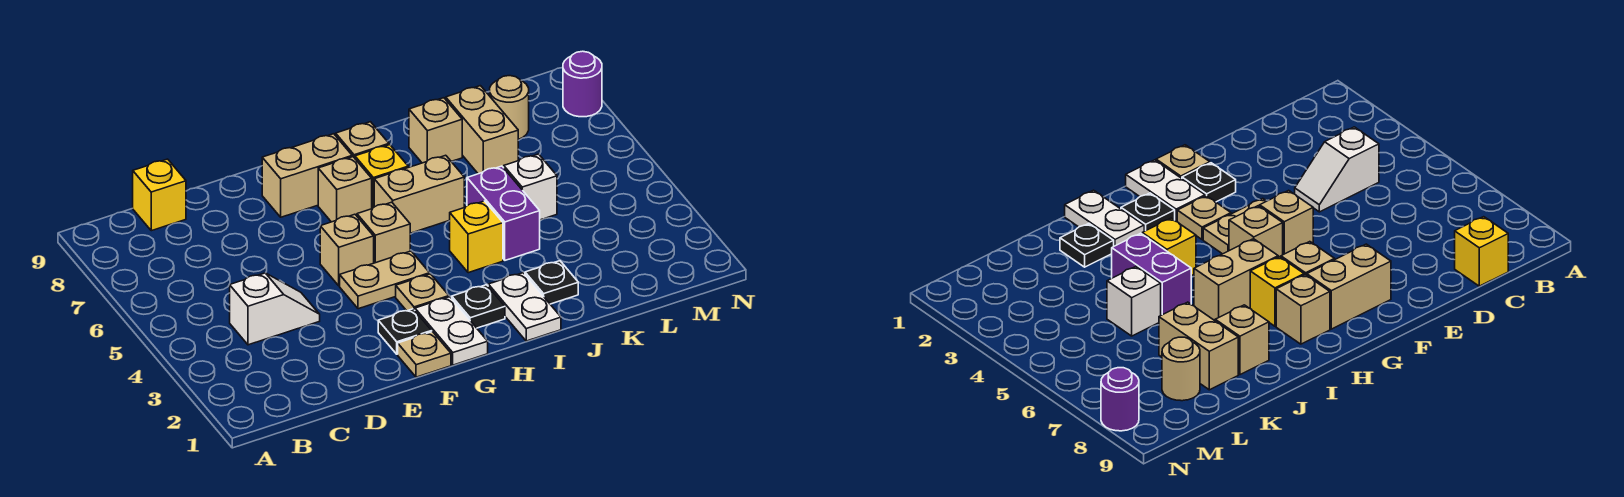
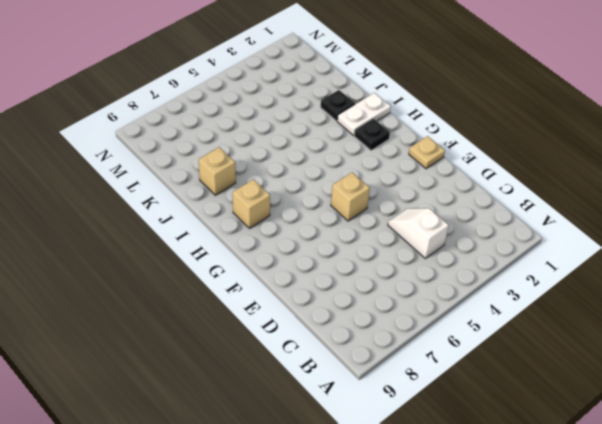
none -> yellow 1x1 brick [133,159,186,231]
none -> black 1x1 plate [378,309,432,354]
none -> tan 1x2 plate [340,251,430,309]

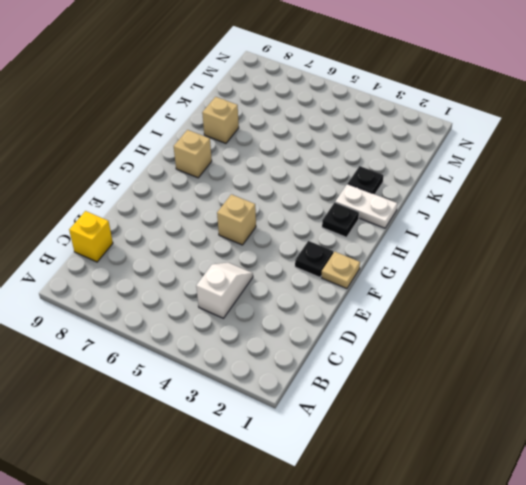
none -> tan 1x2 plate [340,251,430,309]
none -> tan 1x2 brick [262,134,352,217]
none -> white 1x2 plate [415,297,488,365]

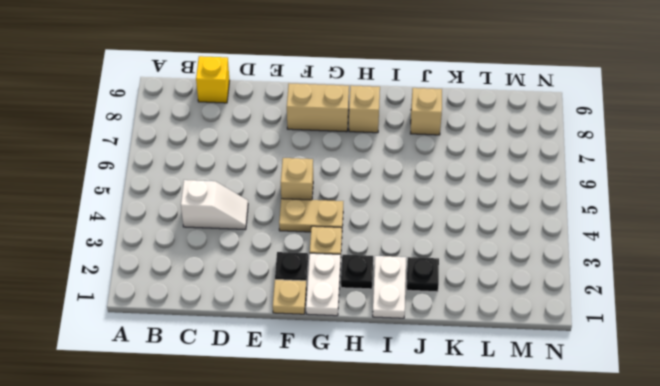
none -> tan 1x1 brick [357,202,410,263]
none -> tan 1x1 brick [318,157,372,222]
none -> tan 1x2 brick [374,155,464,233]

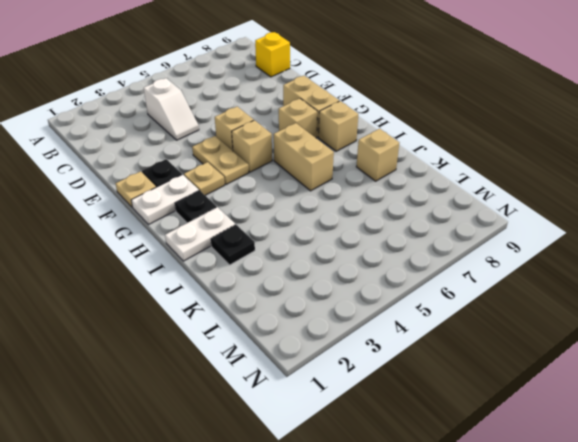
none -> yellow 1x1 brick [355,145,408,209]
none -> yellow 1x1 brick [450,201,503,273]
none -> purple 1x2 brick [467,166,540,260]

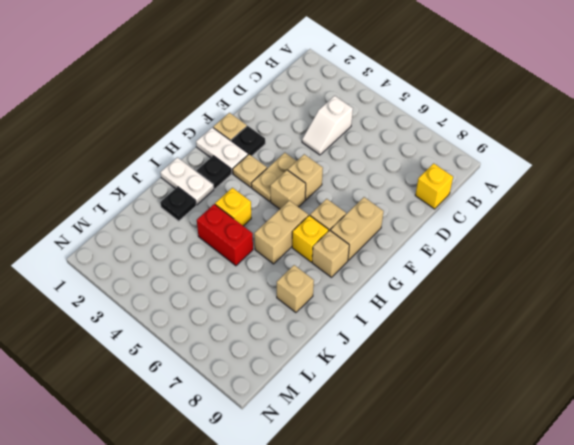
red 1x2 brick [197,204,253,266] -> purple 1x2 brick [467,166,540,260]
none -> white 1x1 brick [504,154,557,220]
none -> tan 1x2 brick [446,86,518,174]
none -> tan 1x1 round brick [489,76,529,139]

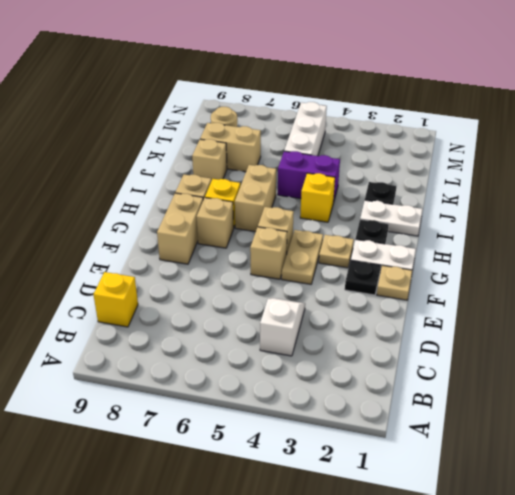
white 1x3 brick [284,102,327,156] -> white 1x1 brick [504,154,557,220]
none -> purple 1x1 round brick [563,51,602,117]

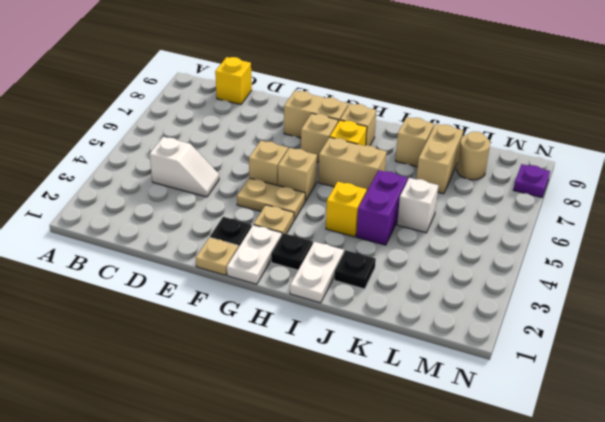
purple 1x1 plate [513,164,550,198] -> purple 1x1 round brick [563,51,602,117]

